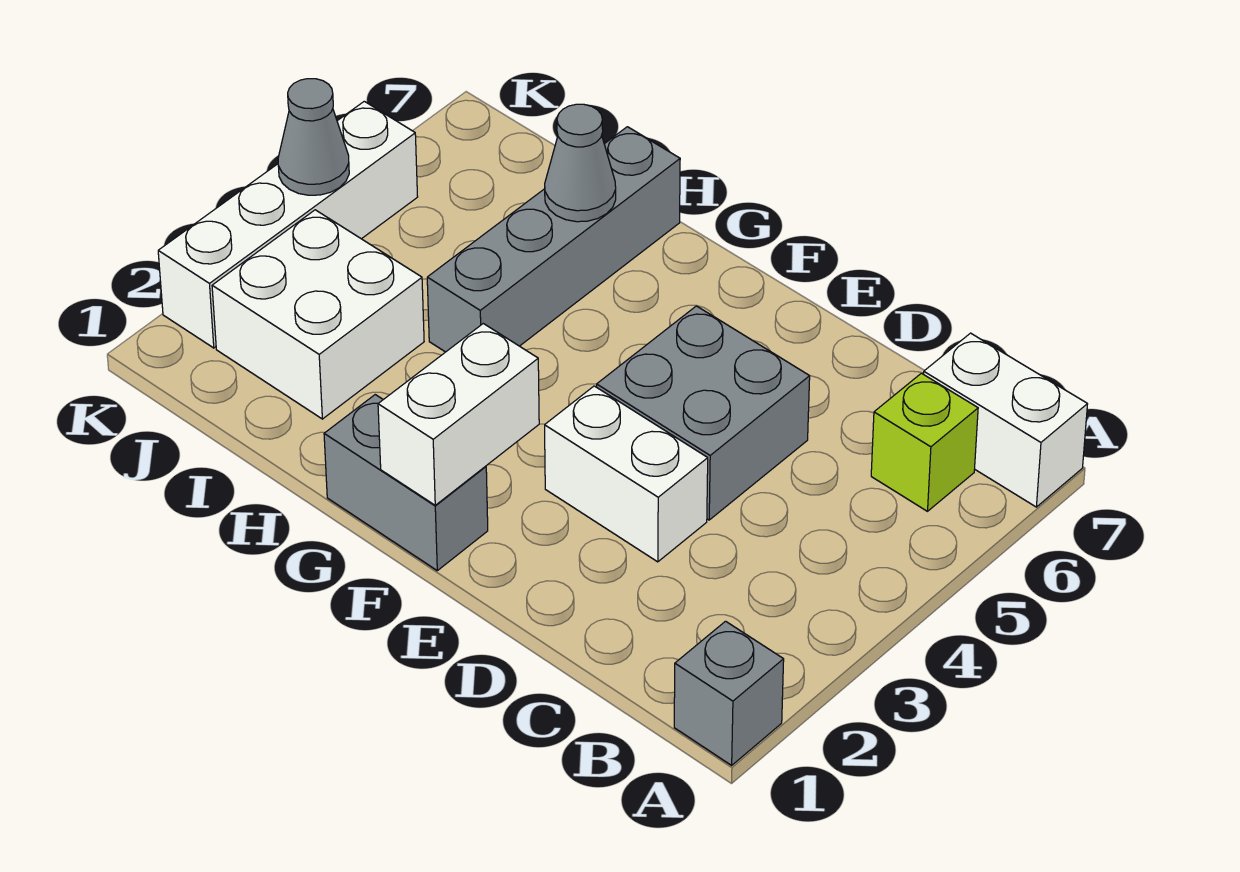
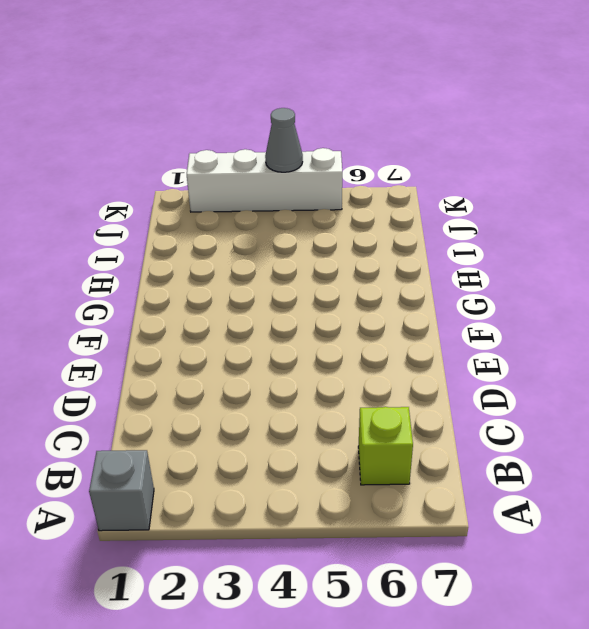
none -> white 1x2 brick [924,333,1087,507]
none -> white 1x2 brick [545,386,708,562]
none -> grey 2x2 brick [597,306,810,520]

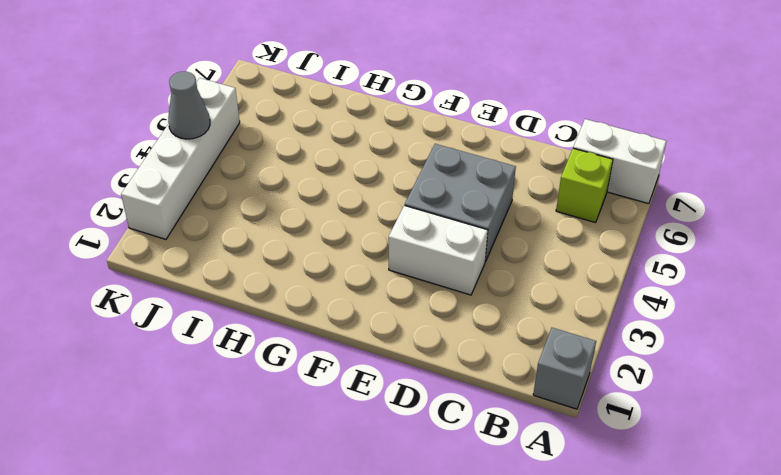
none -> grey 1x2 brick [324,395,488,571]
none -> grey 1x4 brick [427,127,680,352]
none -> white 2x2 brick [212,210,424,419]

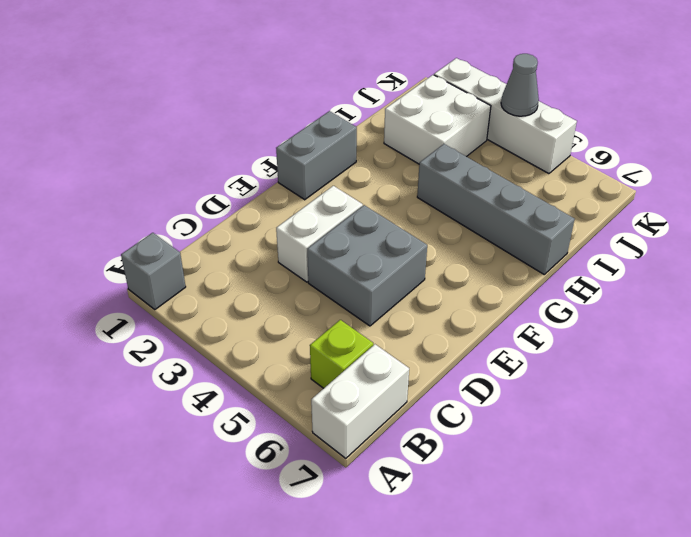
none -> white 1x2 brick [378,324,539,505]
none -> grey 1x1 cone [545,104,616,222]

